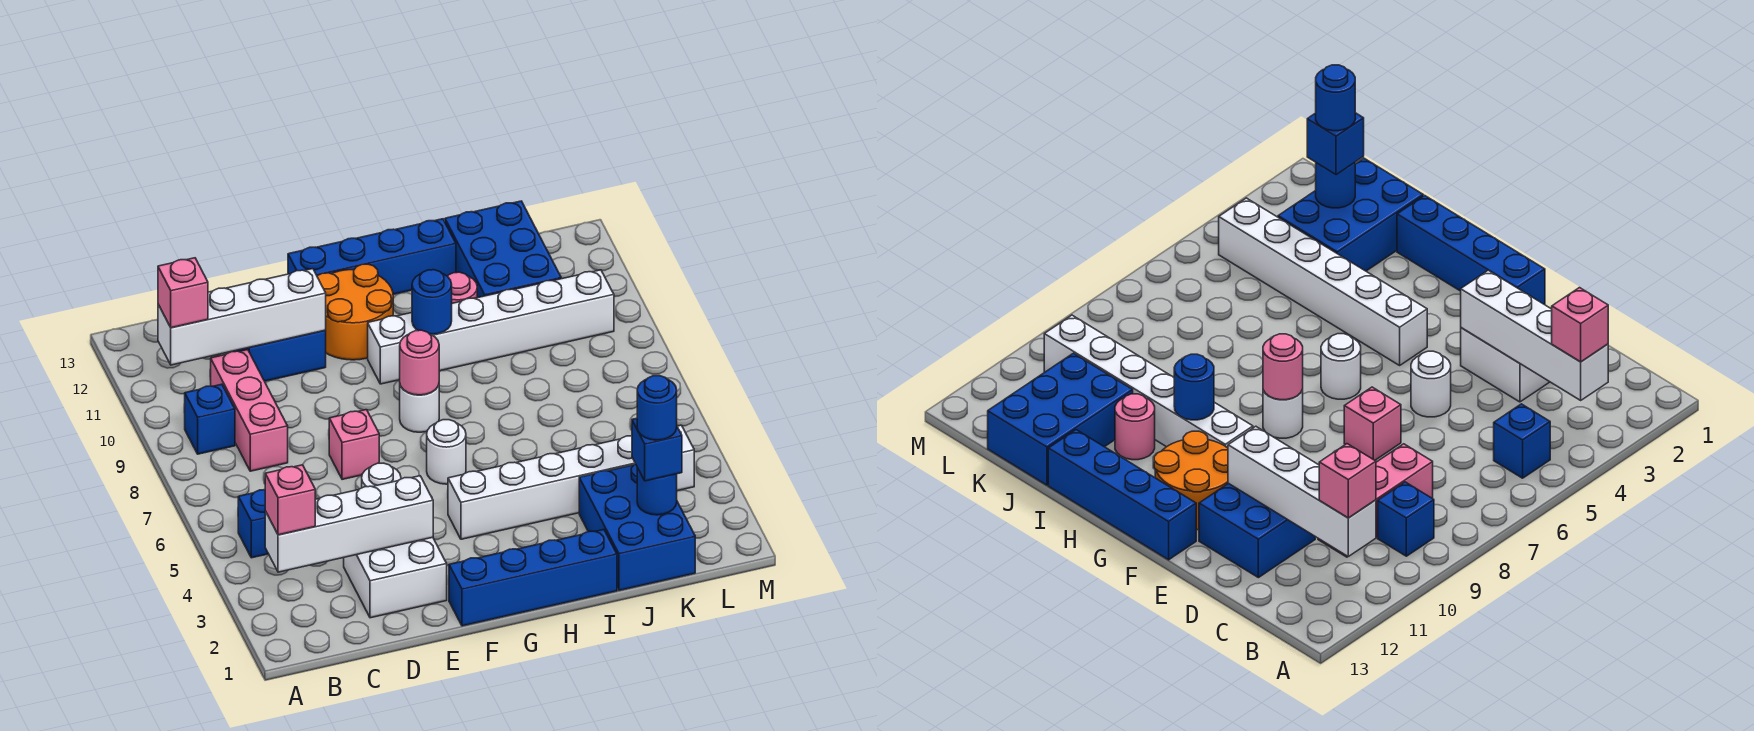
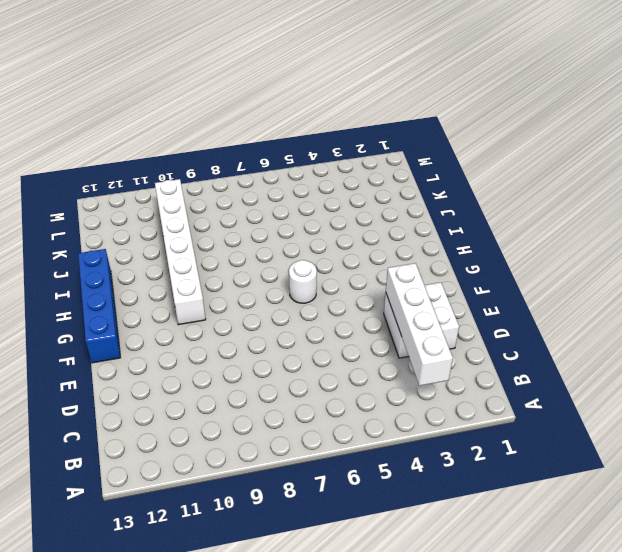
none -> blue 1x1 brick [238,490,268,558]
none -> blue 1x1 brick [184,384,235,454]
none -> pink 1x3 brick [211,350,288,471]

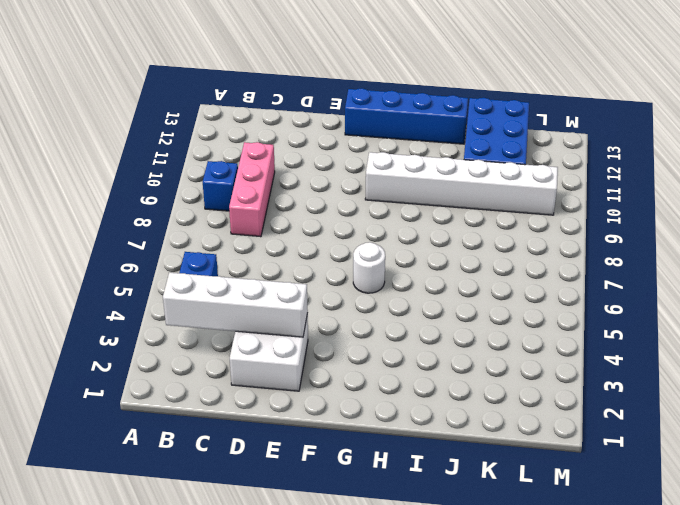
none -> blue 2x2 brick [232,330,326,381]
none -> white 1x1 round brick [362,463,401,488]
none -> pink 1x1 brick [329,410,379,480]

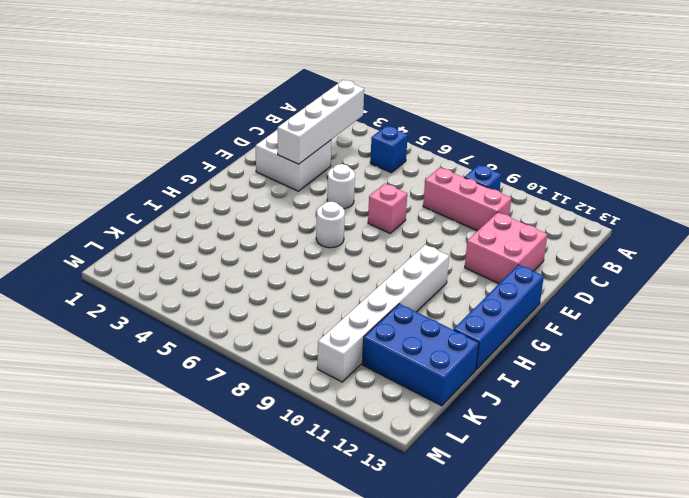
pink 2x2 brick [465,213,548,284] -> blue 2x2 brick [232,330,326,381]
none -> blue 1x4 brick [449,530,617,626]
none -> orange 2x2 round brick [317,264,393,360]
none -> white 1x6 brick [448,425,694,539]

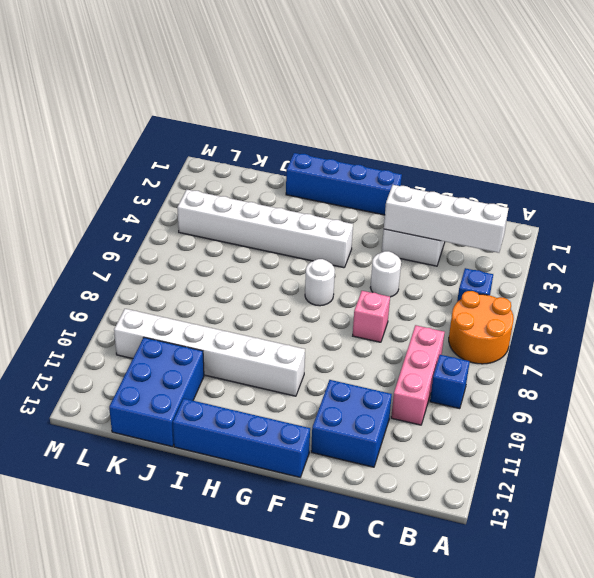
orange 2x2 round brick [449,291,514,364] -> orange 2x2 round brick moved to [317,264,393,360]
none -> white 1x1 round brick [400,385,439,432]
none -> pink 1x1 round brick [448,272,477,303]
none -> blue 2x3 brick [579,464,695,590]

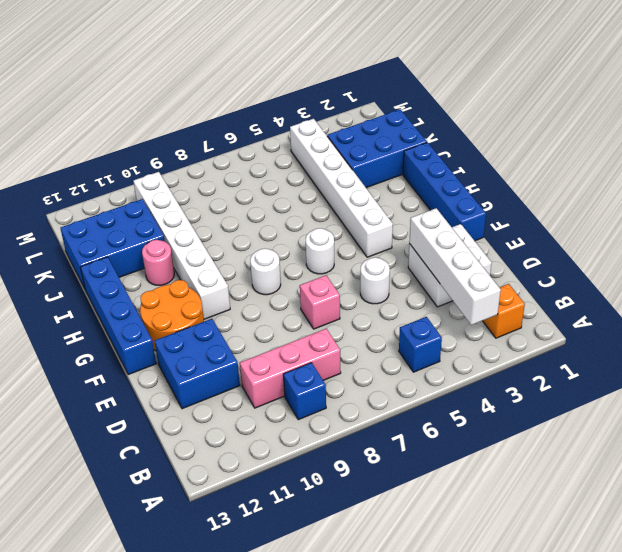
orange 1x1 brick [483,284,525,338] -> none
none -> white 1x4 brick [158,269,326,365]
none -> pink 1x1 round brick [400,330,439,395]
none -> blue 1x1 round brick [412,270,452,334]

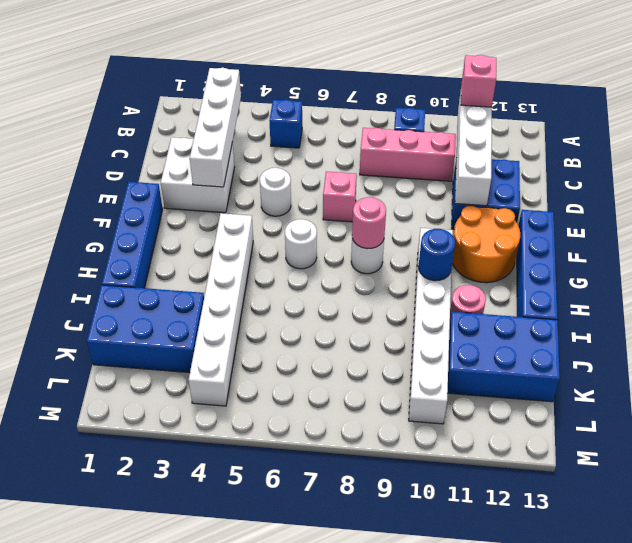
none -> blue 1x1 round brick [637,468,677,515]
none -> pink 1x1 brick [265,465,315,535]
none -> blue 1x1 brick [632,418,682,481]

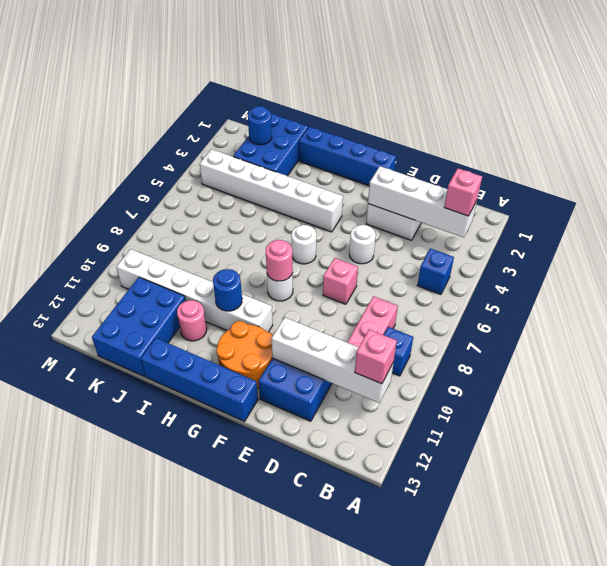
none -> blue 1x1 brick [632,418,682,481]
none -> blue 1x1 round brick [637,376,677,440]

